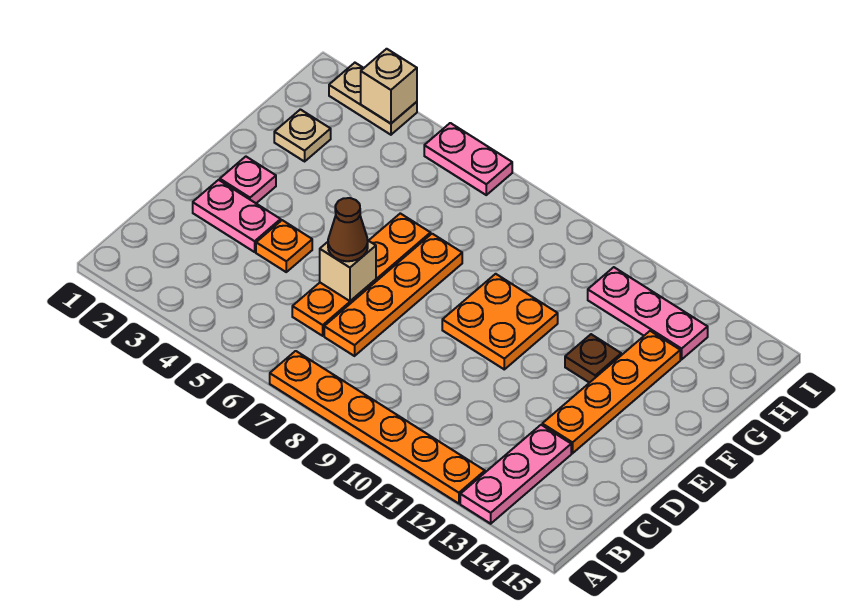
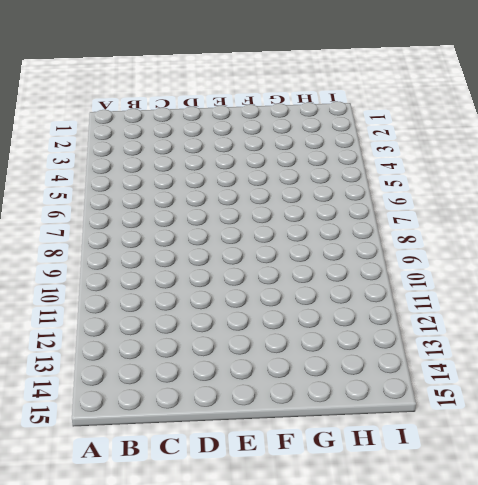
none -> orange 1x6 plate [270,351,485,504]
none -> pink 1x3 plate [460,425,571,524]
none -> orange 1x4 plate [292,213,431,336]

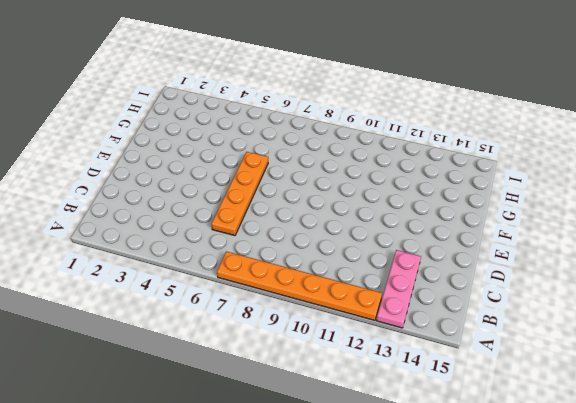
none -> orange 1x4 plate [324,234,462,356]
none -> pink 1x2 plate [193,180,281,252]
none -> orange 1x1 plate [256,220,312,272]

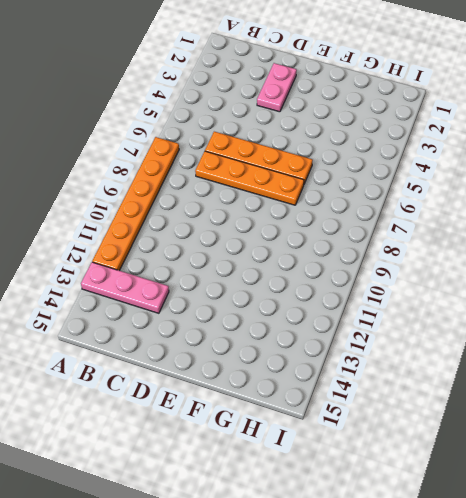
none -> orange 1x1 plate [256,220,312,272]
none -> orange 1x4 plate [542,331,680,453]
none -> pink 1x1 plate [220,157,276,203]

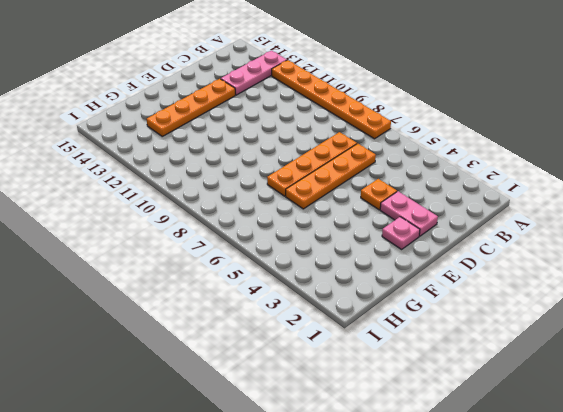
none -> orange 2x2 plate [442,274,558,369]
none -> brown 1x1 plate [565,334,621,383]
none -> tan 1x1 plate [274,109,331,161]

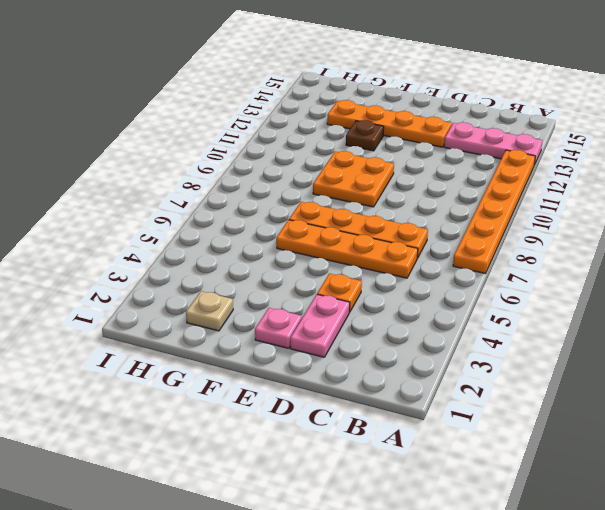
none -> pink 1x3 plate [588,267,708,359]
none -> tan 1x2 plate [329,63,417,135]
none -> pink 1x2 plate [424,123,512,195]

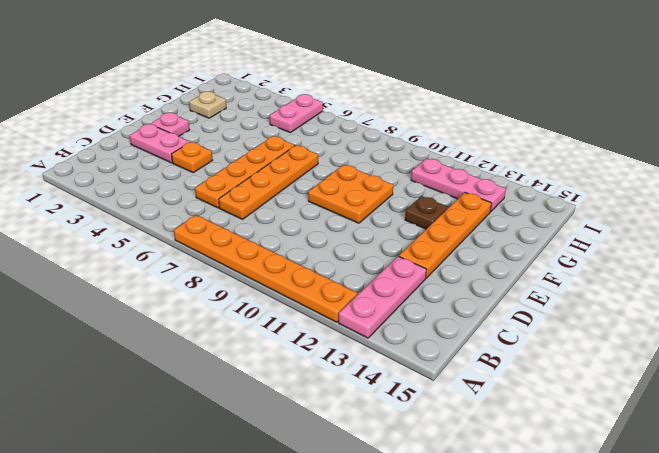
pink 1x2 plate [270,94,323,133] -> pink 1x2 plate turned to [424,123,512,195]
none -> tan 1x2 plate [329,63,417,135]
none -> tan 1x1 brick [320,241,376,301]
none -> tan 1x1 brick [361,49,417,124]

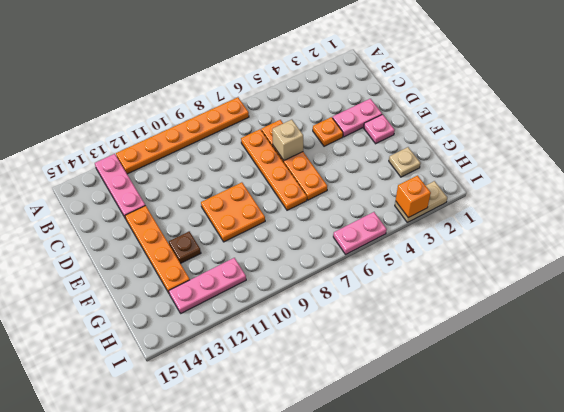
orange 1x1 brick [396,176,431,218] -> tan 1x1 brick [361,49,417,124]
none -> brown 1x1 cone [328,198,368,261]

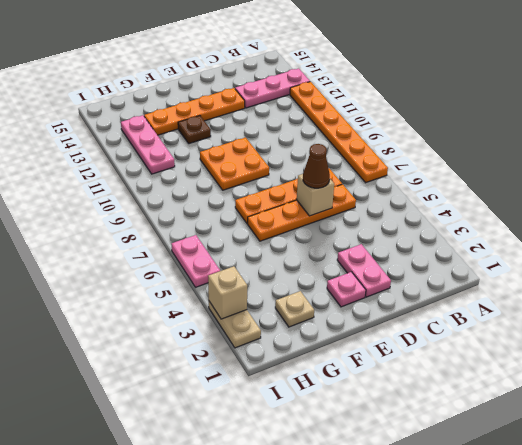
none -> orange 1x1 plate [256,220,312,272]

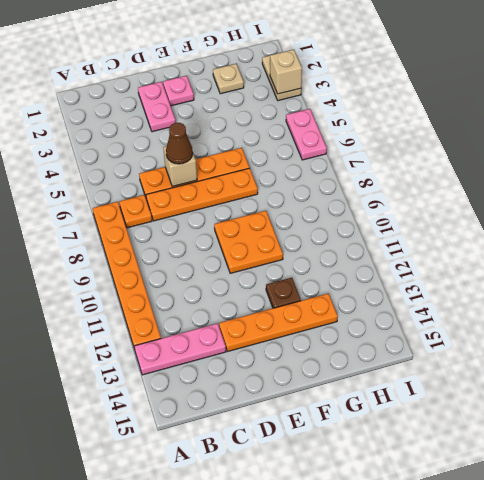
orange 1x1 plate [119,195,152,228] -> orange 1x1 plate moved to [256,220,312,272]
none -> pink 1x3 plate [588,267,708,359]

